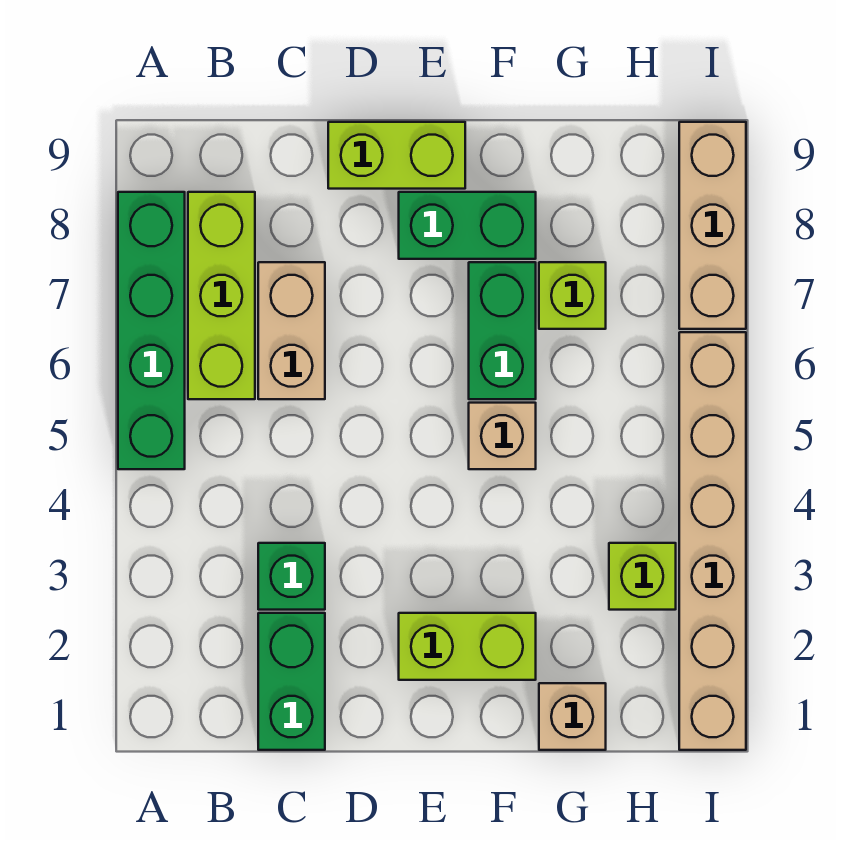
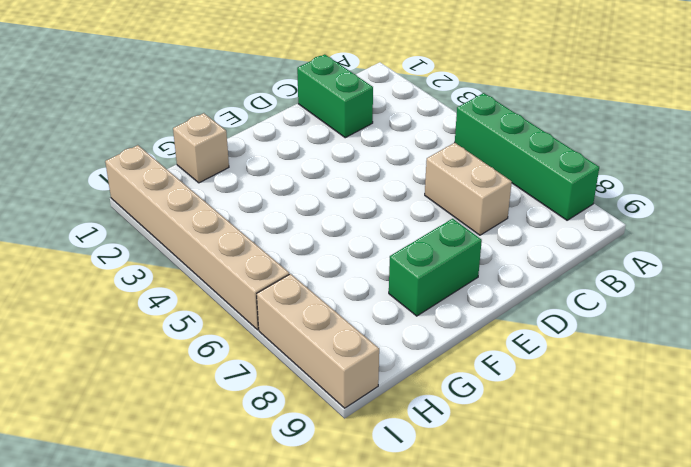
none -> lime 1x3 brick [188,192,255,399]
none -> green 1x1 brick [258,543,325,610]
none -> lime 1x2 brick [328,122,465,189]

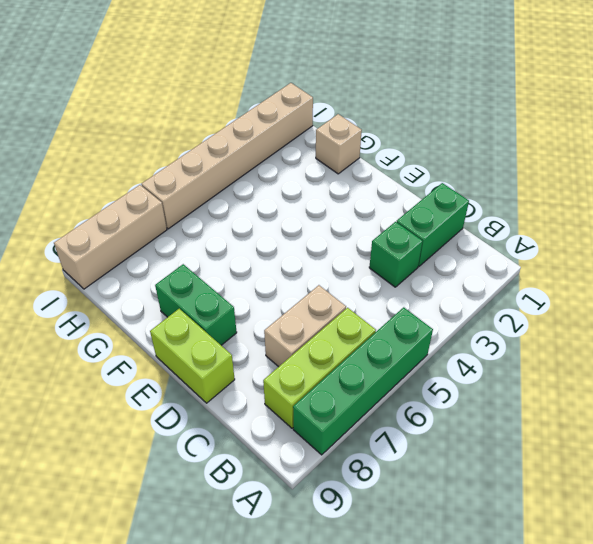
none -> lime 1x2 brick [399,613,536,680]
none -> tan 1x1 brick [469,403,536,469]
none -> green 1x2 brick [469,262,536,399]

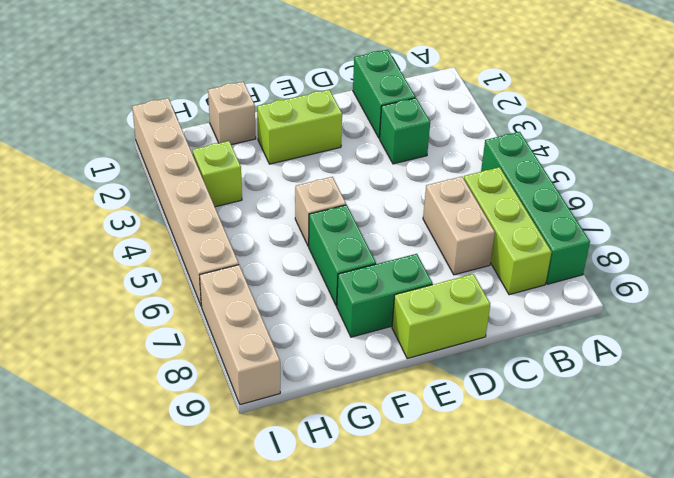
none -> lime 1x1 brick [539,262,606,329]

